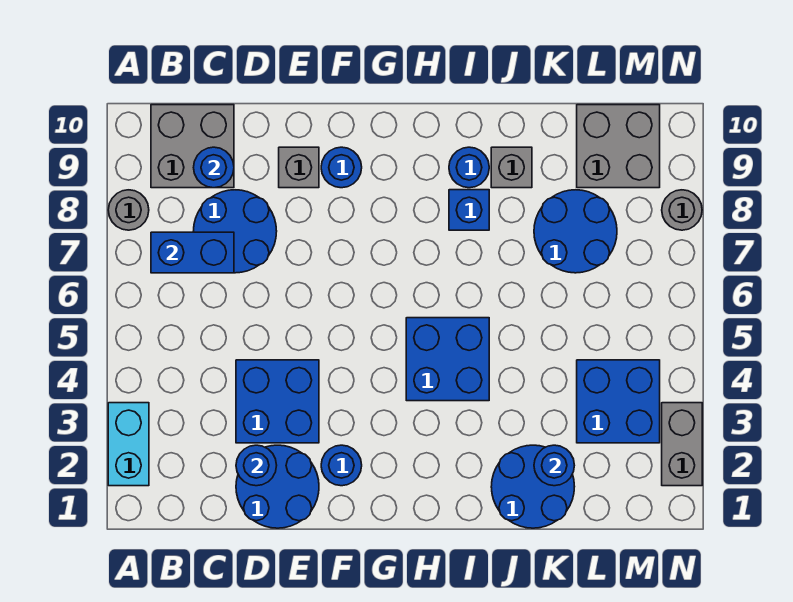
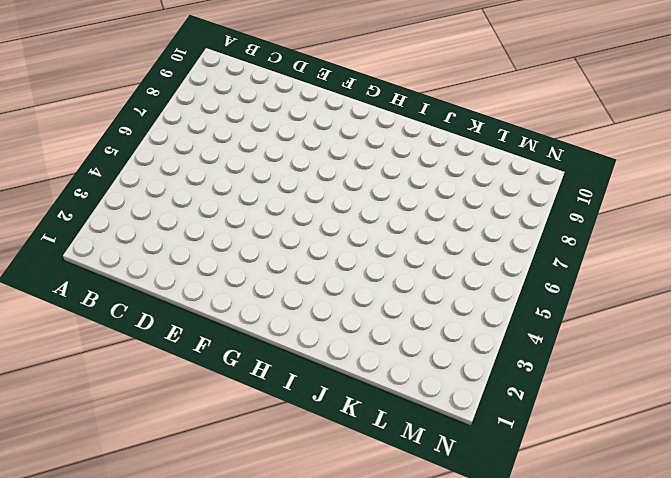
none -> cyan 1x2 brick [108,403,149,486]
none -> grey 1x1 round brick [108,190,149,230]
none -> grey 2x2 brick [151,105,234,188]

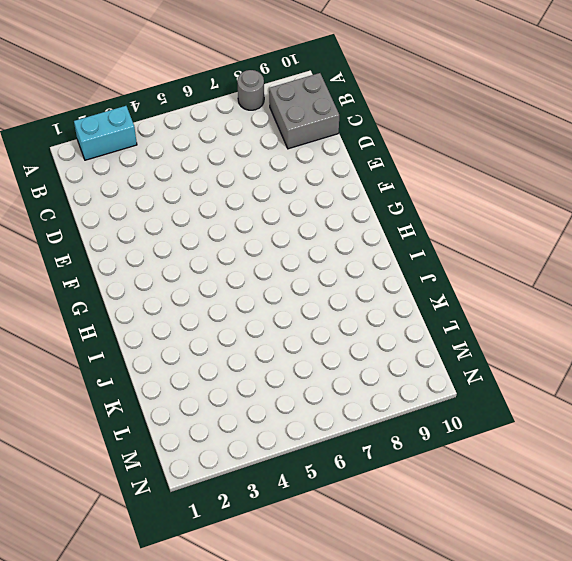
none -> blue 2x2 round brick [193,190,277,273]
none -> blue 2x2 round brick [236,445,319,528]
none -> blue 2x2 brick [236,360,319,443]

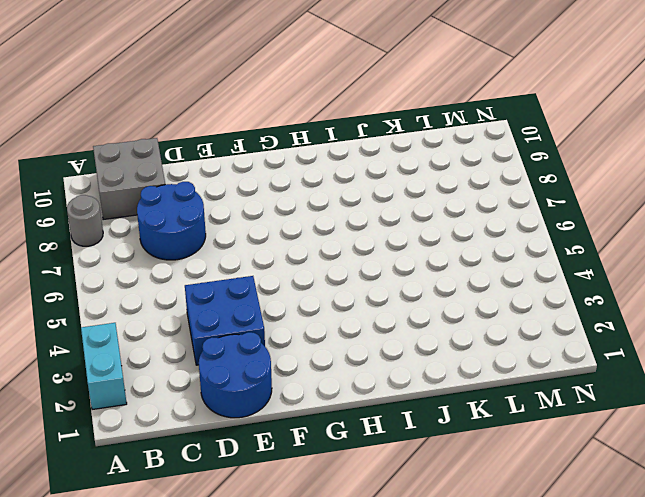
none -> grey 1x1 brick [279,147,319,188]
none -> blue 1x1 round brick [321,445,362,486]
none -> blue 1x1 round brick [321,147,362,188]

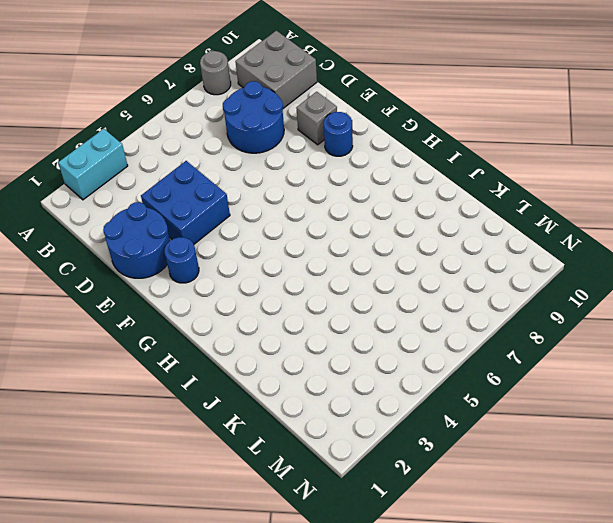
none -> blue 2x2 brick [406,318,489,401]
none -> blue 1x1 brick [449,190,489,230]
none -> blue 1x1 round brick [449,147,489,188]

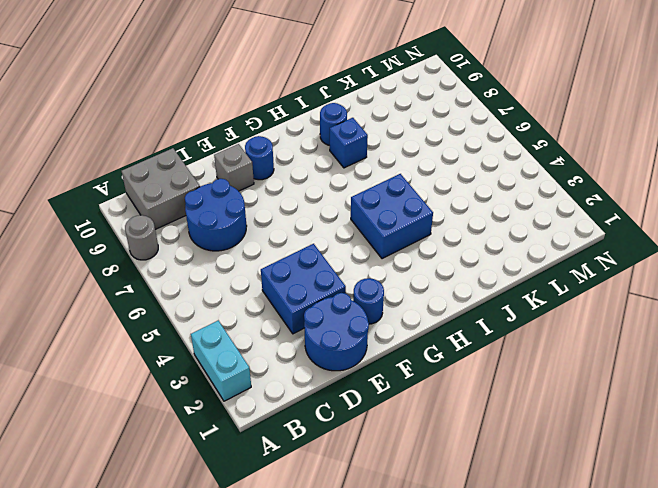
none -> blue 2x2 round brick [491,445,575,528]
none -> grey 1x1 brick [491,147,532,188]
none -> blue 2x2 round brick [534,190,617,273]

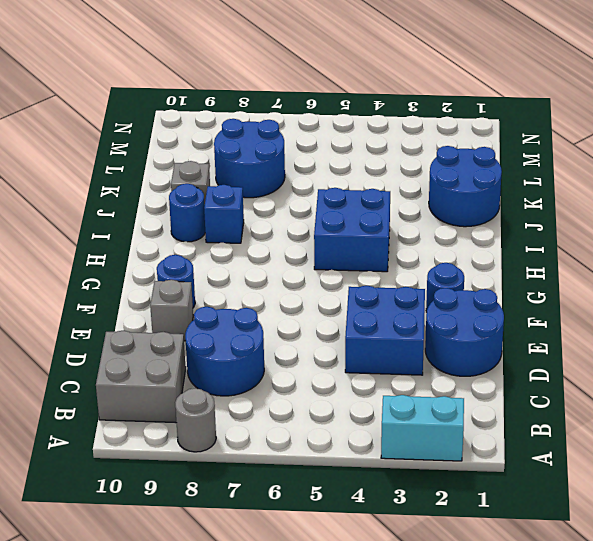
none -> blue 2x2 brick [577,360,660,443]
none -> grey 2x2 brick [577,105,660,188]
none -> grey 1x2 brick [662,403,702,486]

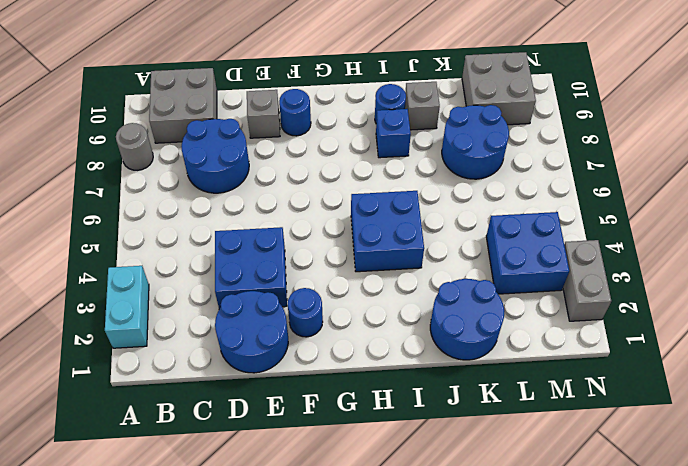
none -> grey 1x1 round brick [662,190,702,230]
none -> blue 1x2 brick [151,232,234,273]
none -> blue 1x1 round brick [194,147,234,188]

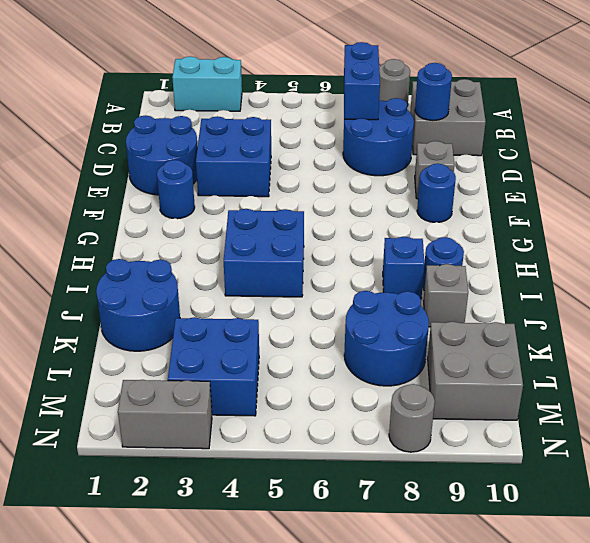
none -> blue 1x1 round brick [236,445,277,486]
none -> blue 1x1 round brick [534,445,574,486]

